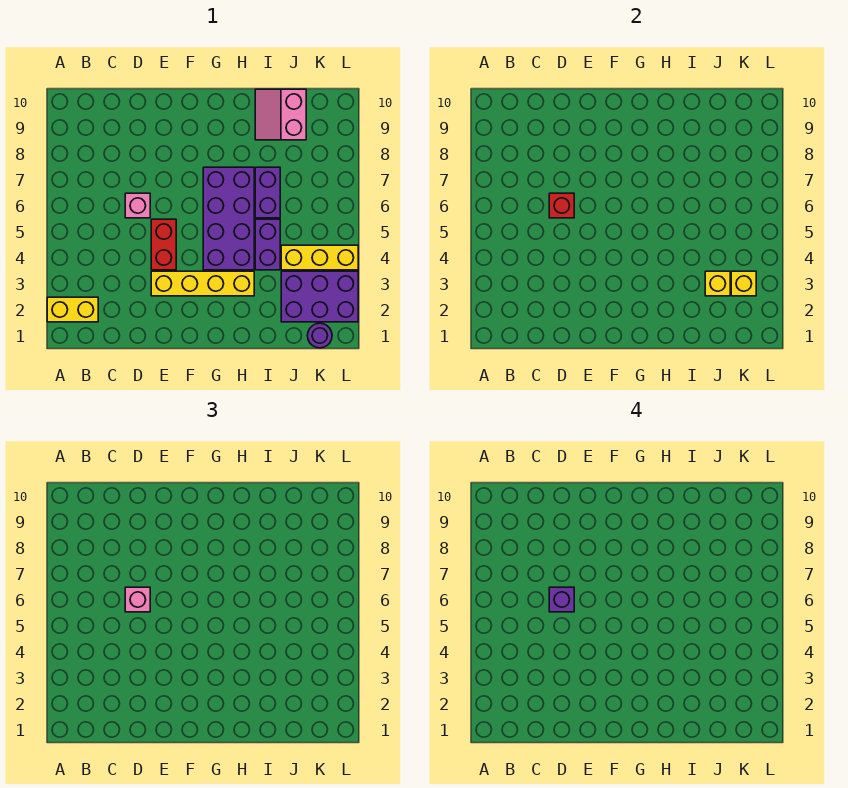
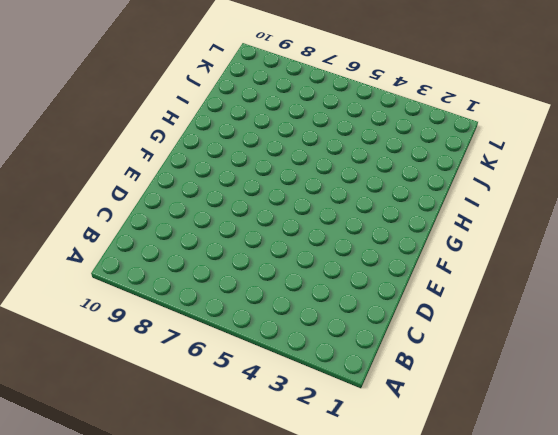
none -> yellow 1x2 brick [47,297,98,322]
none -> pink 1x1 brick [125,193,150,218]
none -> yellow 1x4 brick [151,271,254,296]

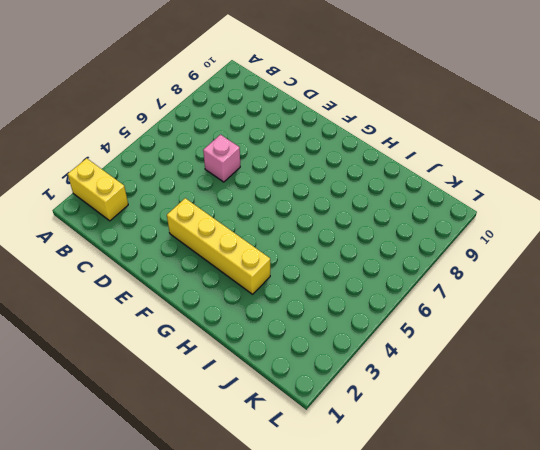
none -> red 1x2 brick [151,219,176,270]
none -> purple 2x4 brick [203,167,254,270]
none -> purple 1x2 brick [255,219,280,270]

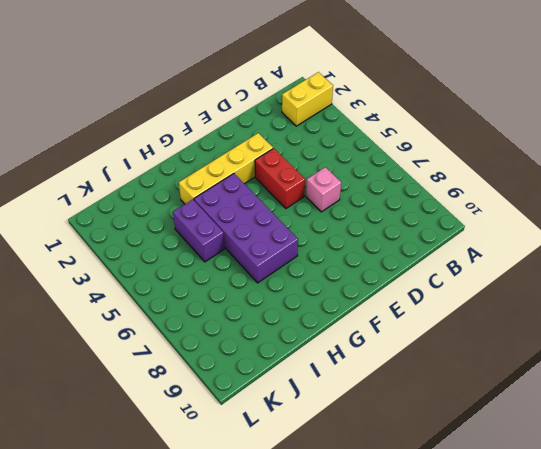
none -> purple 1x2 brick [255,167,280,218]
none -> pink 2x2 slope [255,89,306,140]
none -> purple 2x3 brick [281,271,358,322]

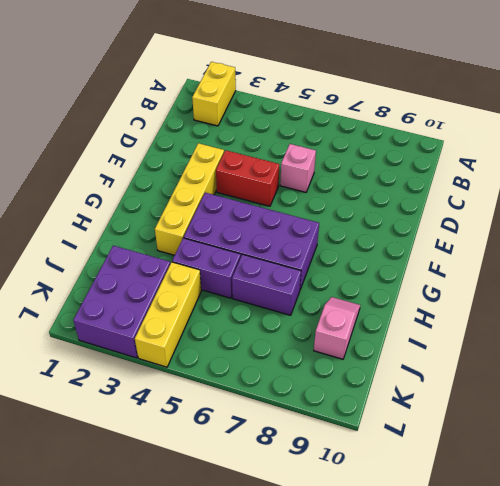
pink 1x2 slope [314,297,360,359] -> pink 2x2 slope [255,89,306,140]
none -> purple 1x1 round brick [307,323,332,348]
none -> red 1x1 brick [549,193,574,218]
none -> yellow 1x1 brick [705,271,730,296]

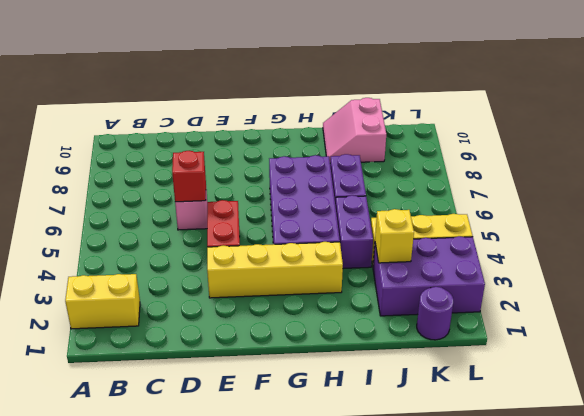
none -> yellow 1x1 brick [731,271,756,296]
none -> pink 1x1 brick [125,587,150,612]
none -> purple 1x1 brick [549,587,574,612]

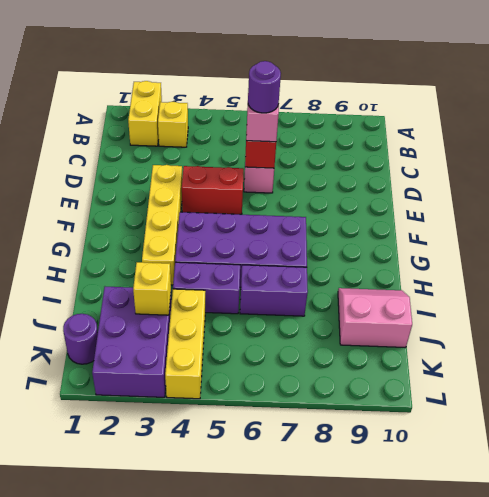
yellow 1x1 brick [158,102,188,147] -> yellow 1x1 brick moved to [731,271,756,296]
purple 1x1 round brick [248,61,281,113] -> purple 1x1 brick [549,587,574,612]

